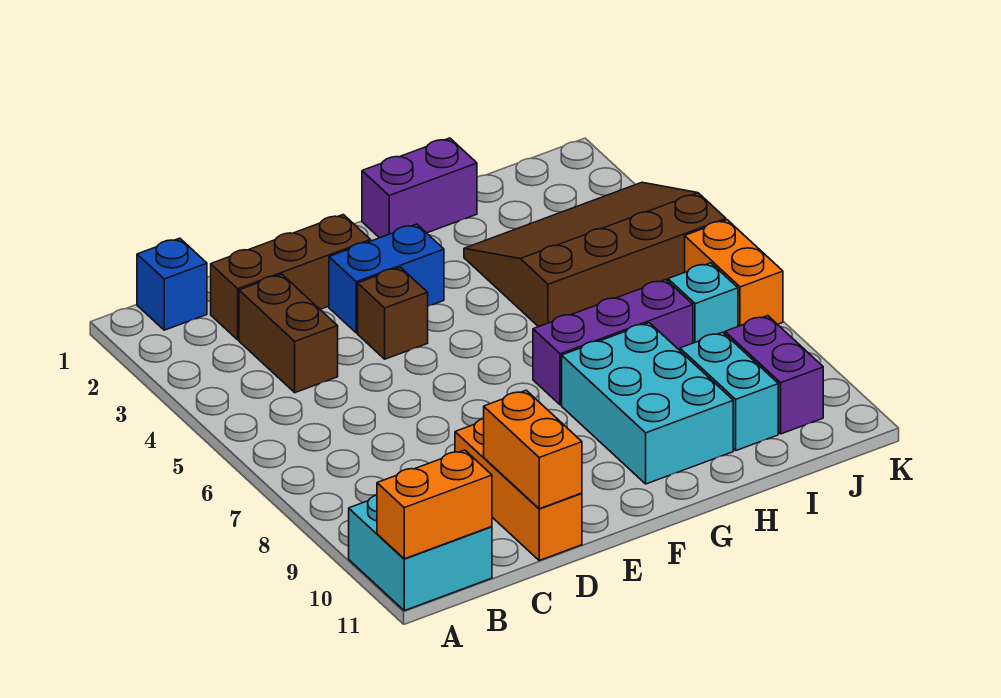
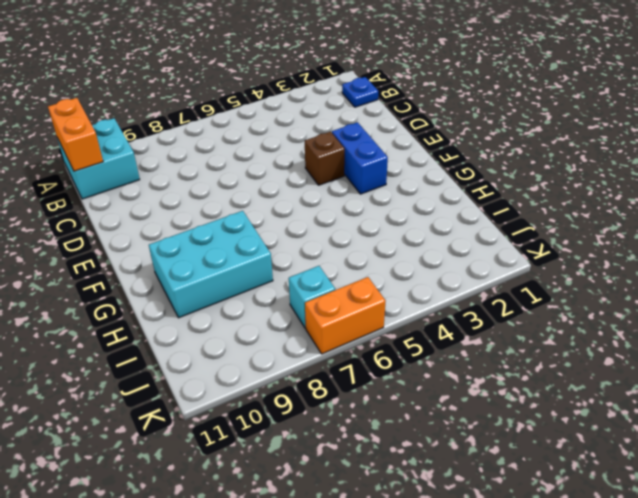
blue 1x1 plate [342,77,378,107] -> blue 1x1 brick [137,238,207,330]
none -> brown 1x3 brick [211,215,371,340]
none -> brown 1x2 brick [239,274,338,393]
none -> orange 1x3 brick [455,419,582,560]

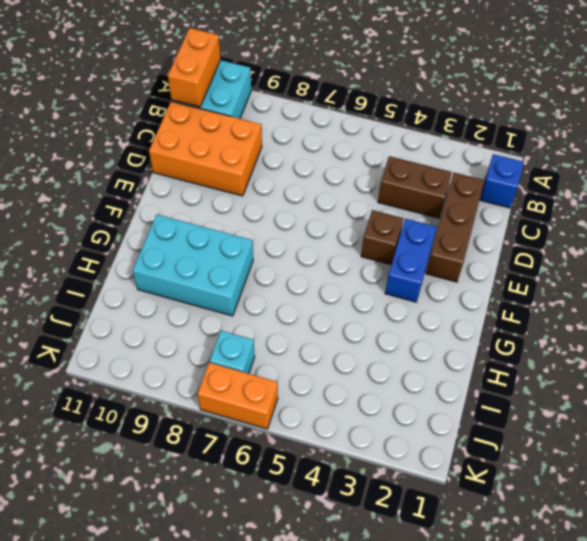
orange 2x3 brick [149,101,262,196] -> orange 1x3 brick [455,419,582,560]
none -> purple 1x2 brick [362,138,477,238]
none -> purple 1x3 brick [533,280,693,405]
none -> brown 3x4 slope [464,182,726,327]

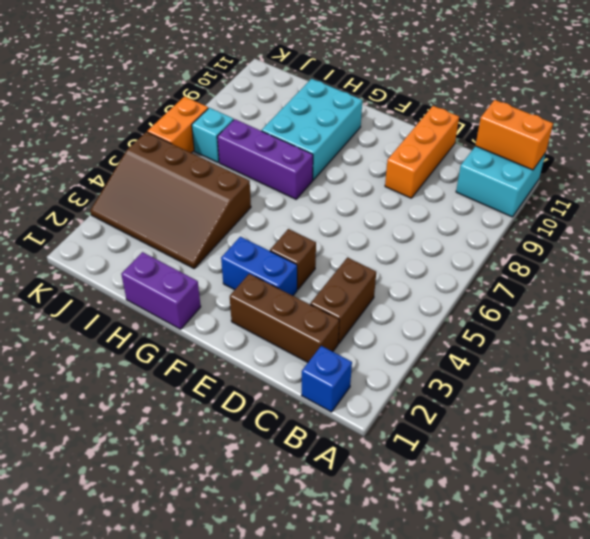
none -> cyan 1x2 brick [680,332,778,450]
none -> purple 1x2 brick [725,316,823,434]
none -> orange 1x2 brick [484,390,582,509]

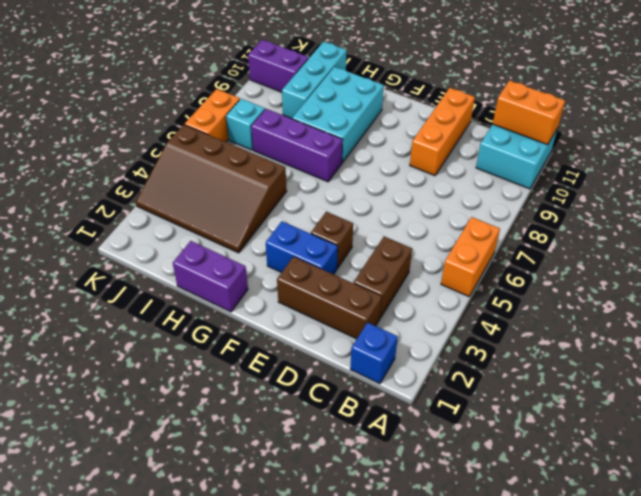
orange 1x2 brick [441,217,500,297] -> orange 1x2 brick moved to [484,390,582,509]
cyan 1x3 brick [282,42,347,119] -> cyan 1x2 brick [680,332,778,450]
purple 1x2 brick [248,40,309,92] -> purple 1x2 brick turned to [725,316,823,434]

